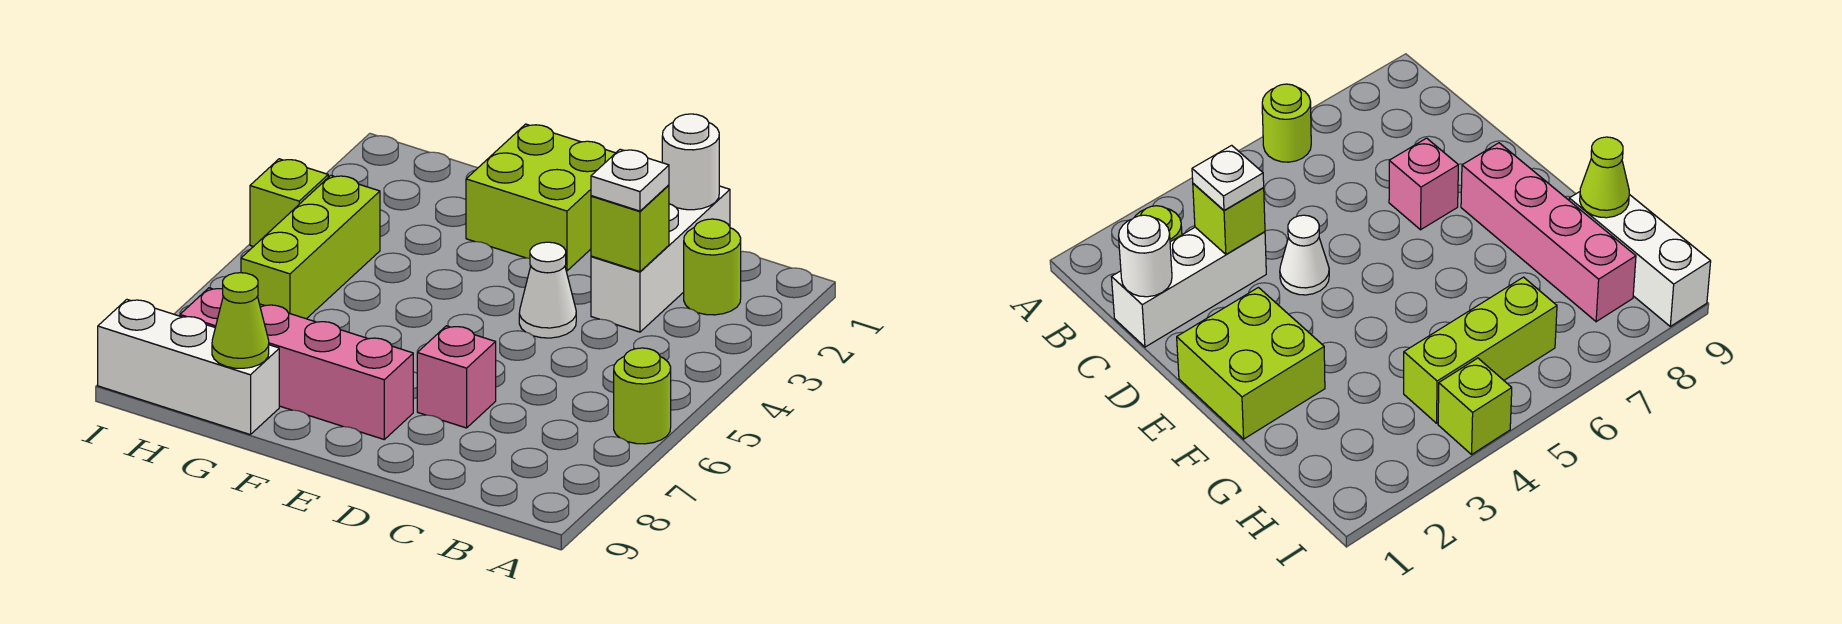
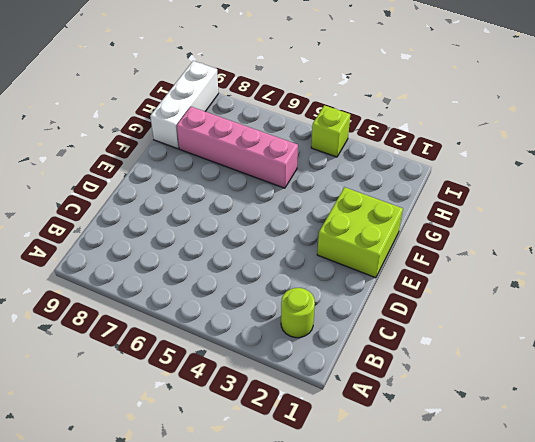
pink 1x4 brick [177,107,298,188] -> pink 1x4 brick turned to [180,288,413,439]
none -> lime 1x1 round brick [614,348,671,444]
none -> white 1x3 brick [591,186,730,332]
none -> white 1x1 cone [519,242,576,338]

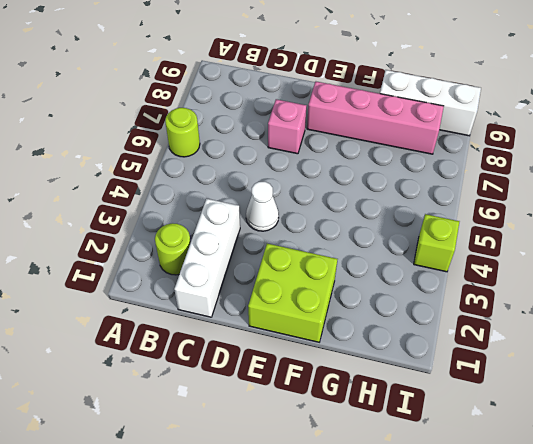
none -> lime 1x3 brick [241,175,380,319]
none -> white 1x1 round brick [662,114,719,210]
none -> lime 1x1 brick [591,185,669,272]

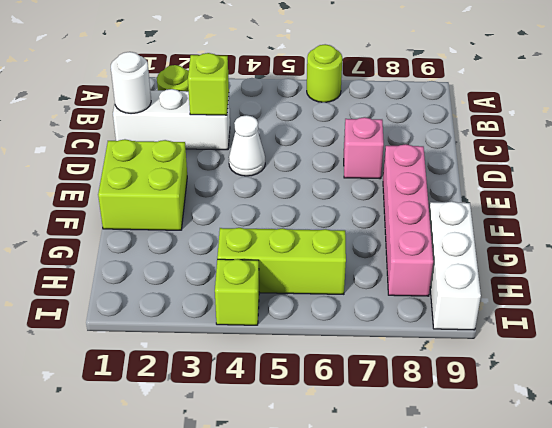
none -> lime 1x1 cone [212,273,269,368]
none -> white 1x1 plate [591,149,669,211]

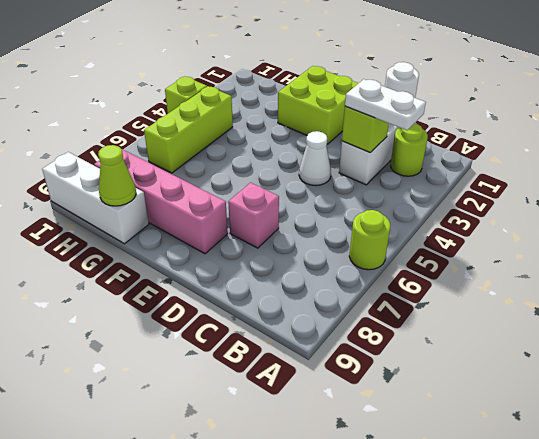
white 1x2 plate [345,79,426,130] -> white 1x1 plate [591,149,669,211]

